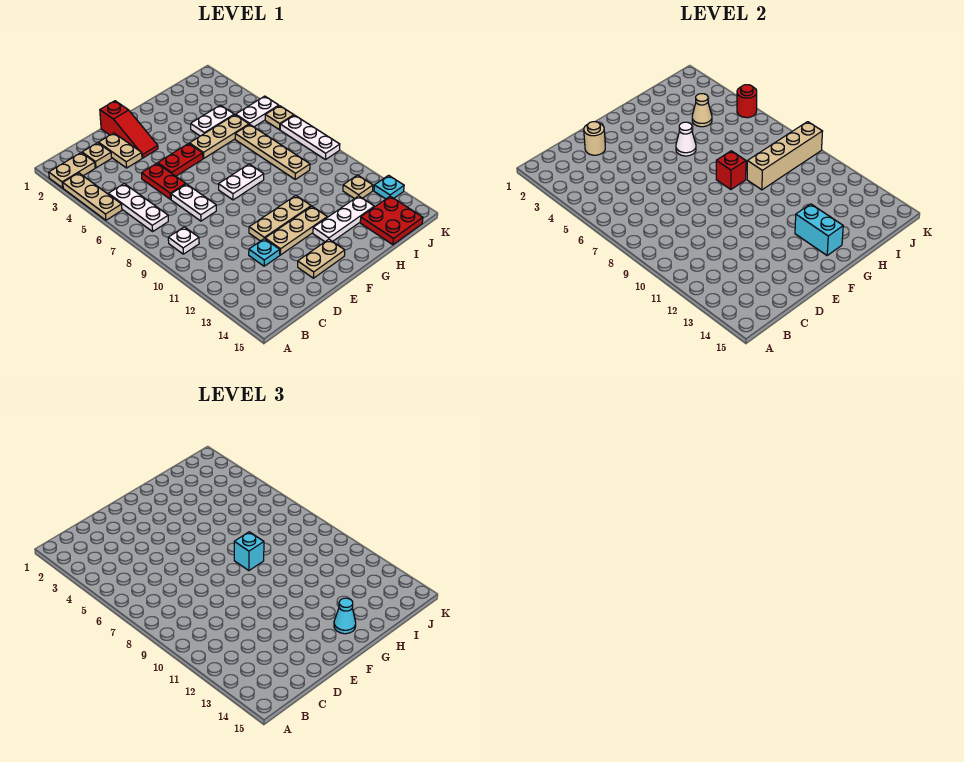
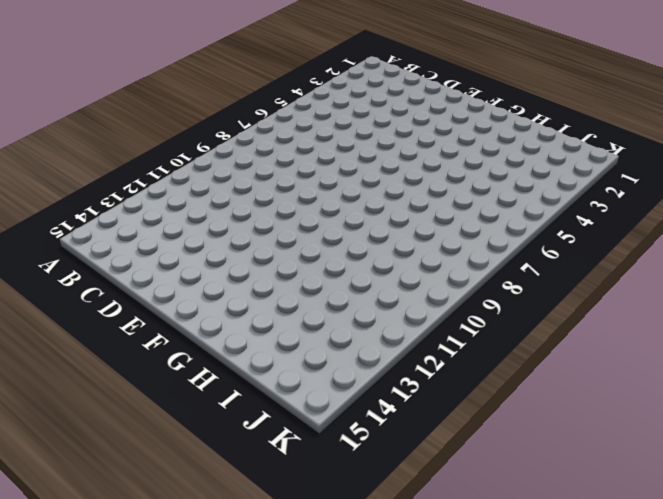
none -> tan 1x2 plate [49,153,95,188]
none -> tan 1x3 plate [63,173,122,220]
none -> white 1x3 plate [108,184,168,231]
none -> white 1x1 plate [168,227,199,254]

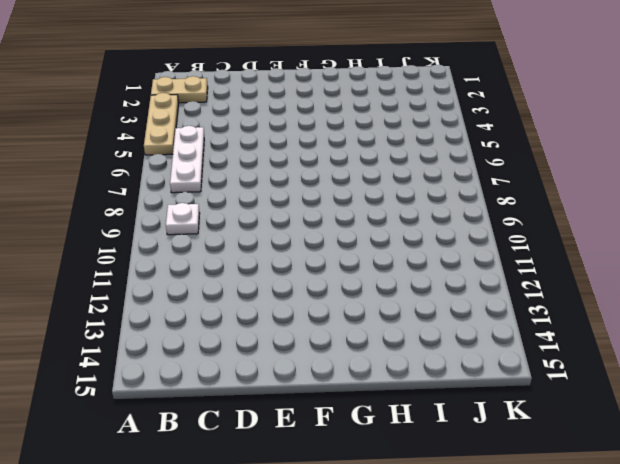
none -> tan 1x1 plate [82,143,112,168]
none -> tan 1x2 plate [99,133,142,168]
none -> red 1x2 plate [142,163,186,199]
none -> white 1x2 plate [171,184,216,221]

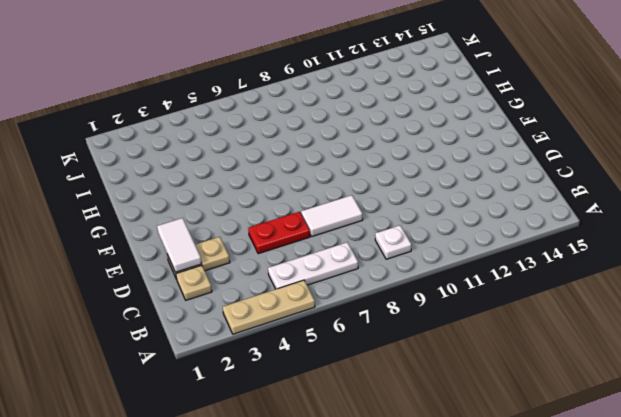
white 1x2 tile [157,218,202,272] -> tan 1x1 round brick [584,122,605,155]
white 1x2 tile [301,195,363,237] -> white 1x2 plate [171,184,216,221]
none -> tan 1x2 plate [49,153,95,188]
none -> cyan 1x1 plate [249,239,280,266]
none -> red 1x3 slope [100,101,158,158]
none -> red 1x2 plate [158,143,203,176]

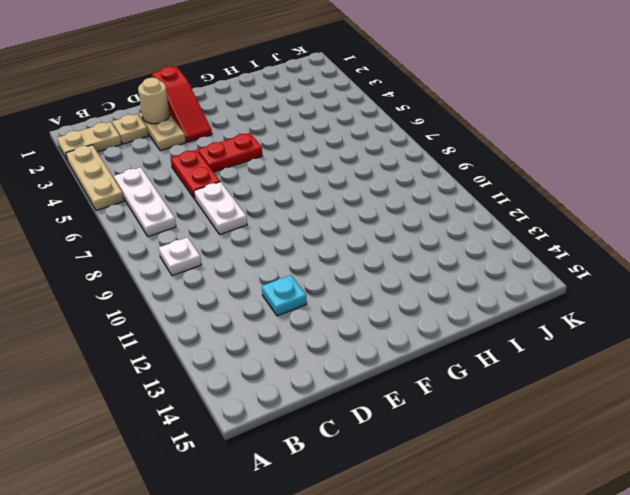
none -> tan 1x3 plate [249,196,311,241]
none -> tan 1x3 plate [265,206,327,255]
none -> tan 1x2 plate [298,239,345,278]
none -> white 1x2 plate [219,164,264,200]

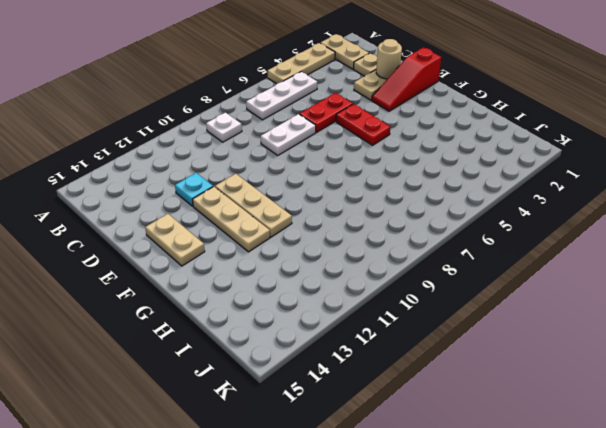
none -> white 1x2 plate [219,164,264,200]
none -> tan 1x3 plate [189,115,249,158]
none -> white 1x3 plate [313,196,374,242]
none -> white 1x2 plate [191,105,234,136]

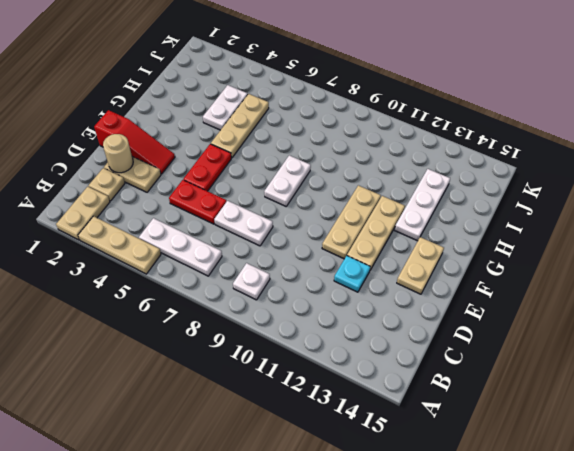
none -> tan 1x4 plate [235,124,310,179]
none -> red 2x2 plate [360,196,423,245]
none -> white 1x2 plate [236,96,279,127]
none -> tan 1x1 plate [343,175,373,199]

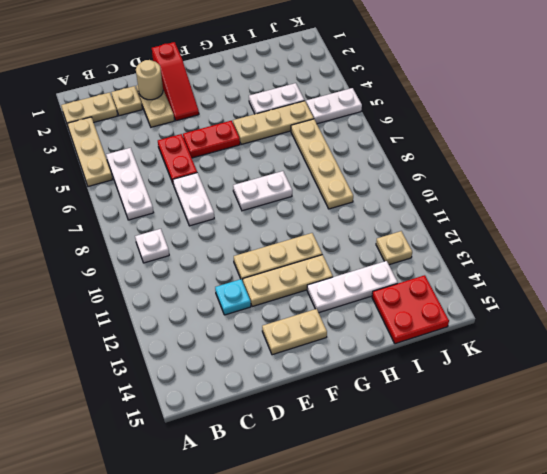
none -> tan 1x1 plate [265,106,294,130]
none -> white 1x3 plate [280,115,340,160]
none -> cyan 1x1 plate [374,175,404,199]
none -> white 1x1 cone [676,122,696,156]

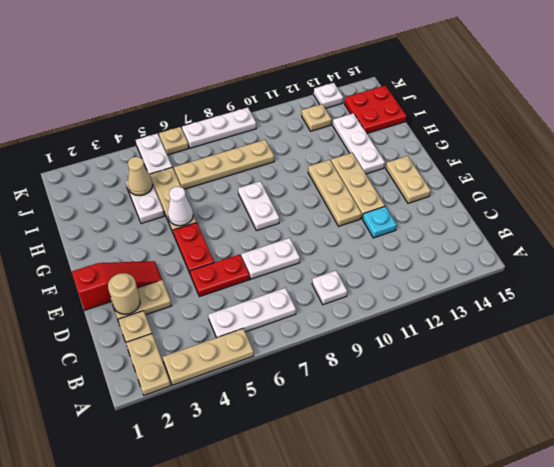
white 1x1 plate [314,83,343,108] -> cyan 1x1 plate [374,175,404,199]
none -> red 1x1 brick [716,151,746,190]
none -> cyan 1x2 brick [795,204,843,255]
none -> tan 1x4 brick [747,122,823,190]
none -> red 1x1 round brick [737,85,757,118]

